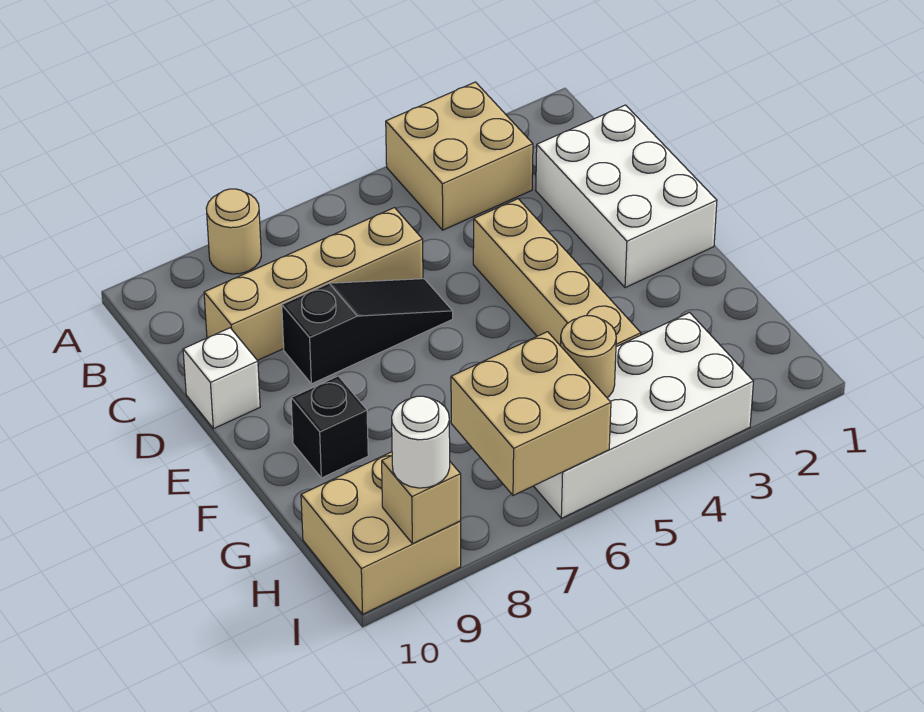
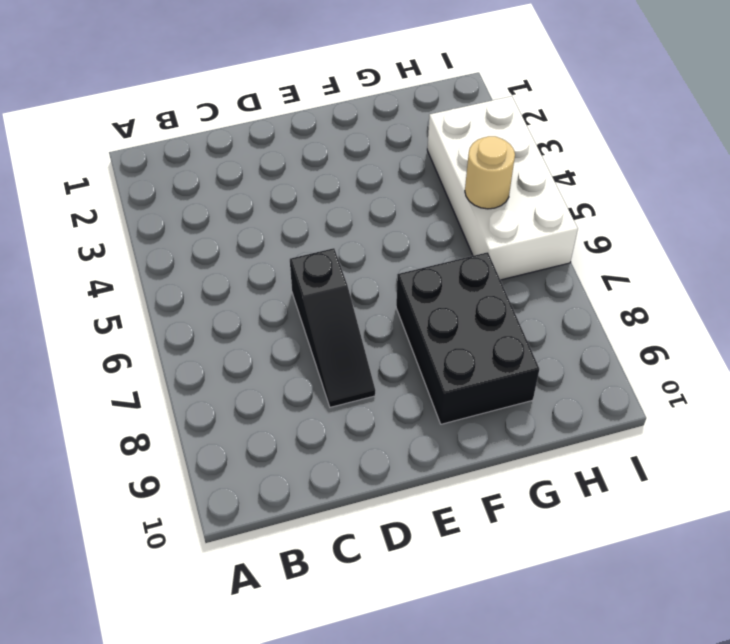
black 1x3 slope [290,248,375,407] -> black 1x3 slope turned to [282,279,453,384]
black 2x3 brick [396,252,539,424] -> black 1x1 brick [291,376,368,478]
none -> tan 2x2 brick [386,82,533,230]
none -> tan 1x1 round brick [206,189,261,274]
none -> white 2x3 brick [536,105,717,288]

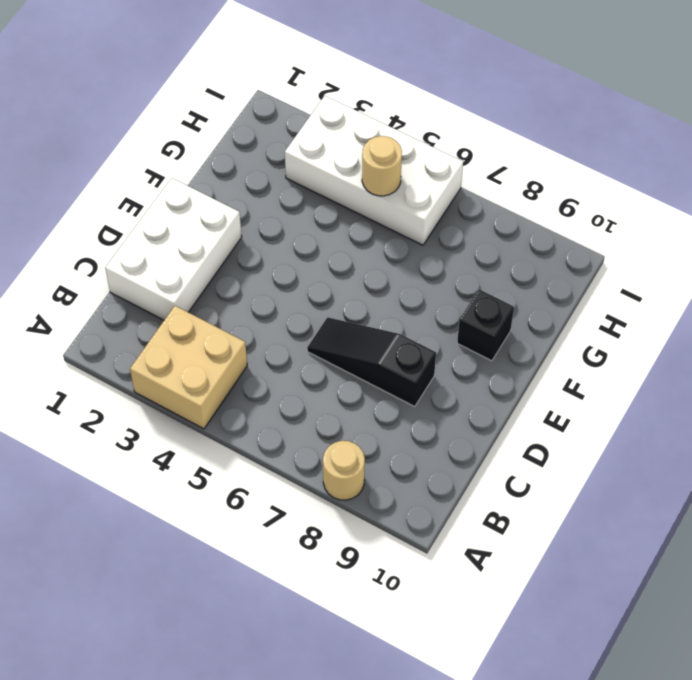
none -> tan 1x4 brick [204,208,423,361]
none -> tan 1x4 brick [473,199,641,347]
none -> white 1x1 brick [183,328,260,429]

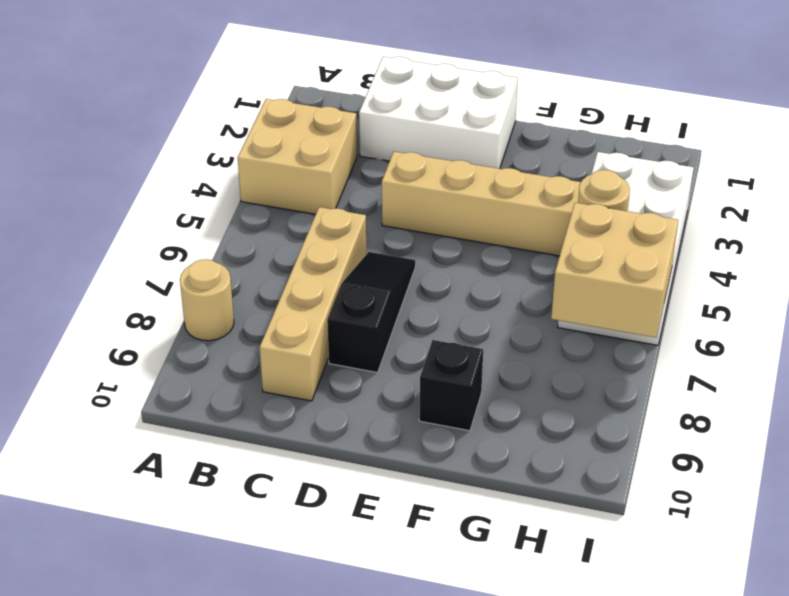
none -> white 1x1 brick [183,328,260,429]
none -> tan 2x2 brick [301,452,461,614]
none -> tan 1x1 brick [382,456,461,544]

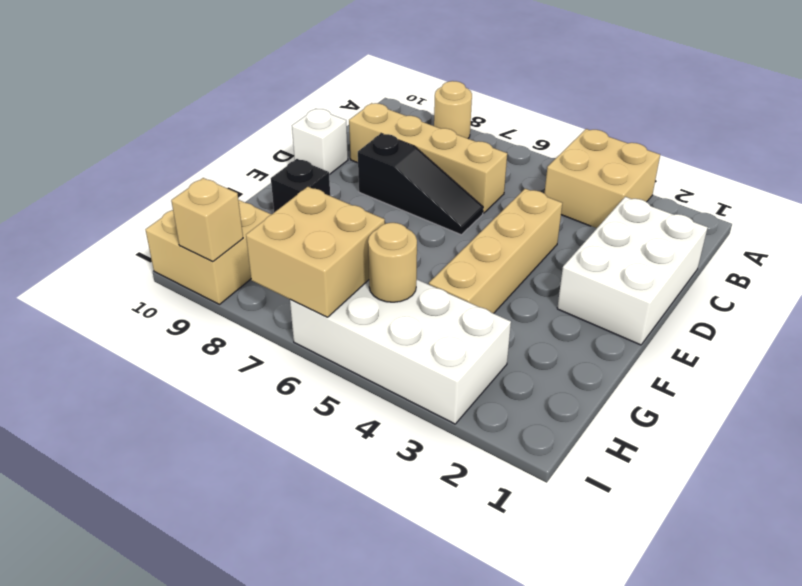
none -> white 1x1 round brick [392,396,450,488]

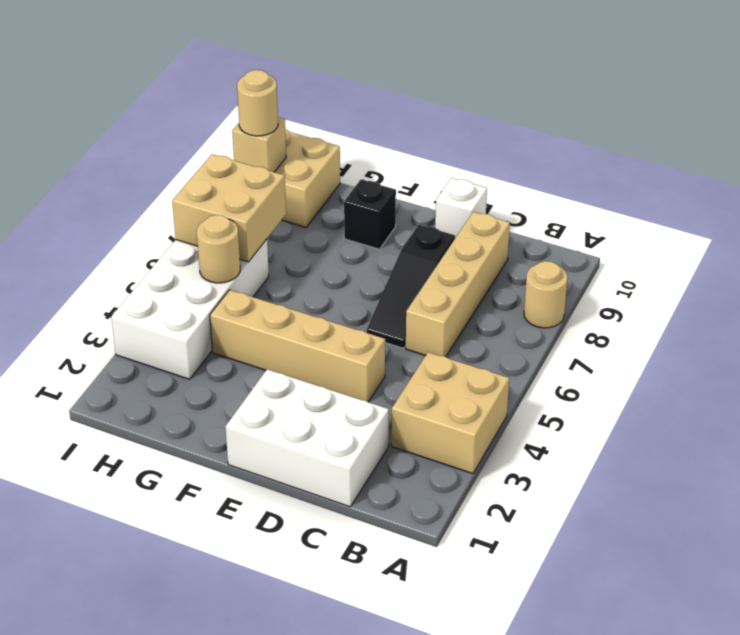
tan 1x1 round brick [237,70,278,136] -> white 1x1 round brick [392,396,450,488]

